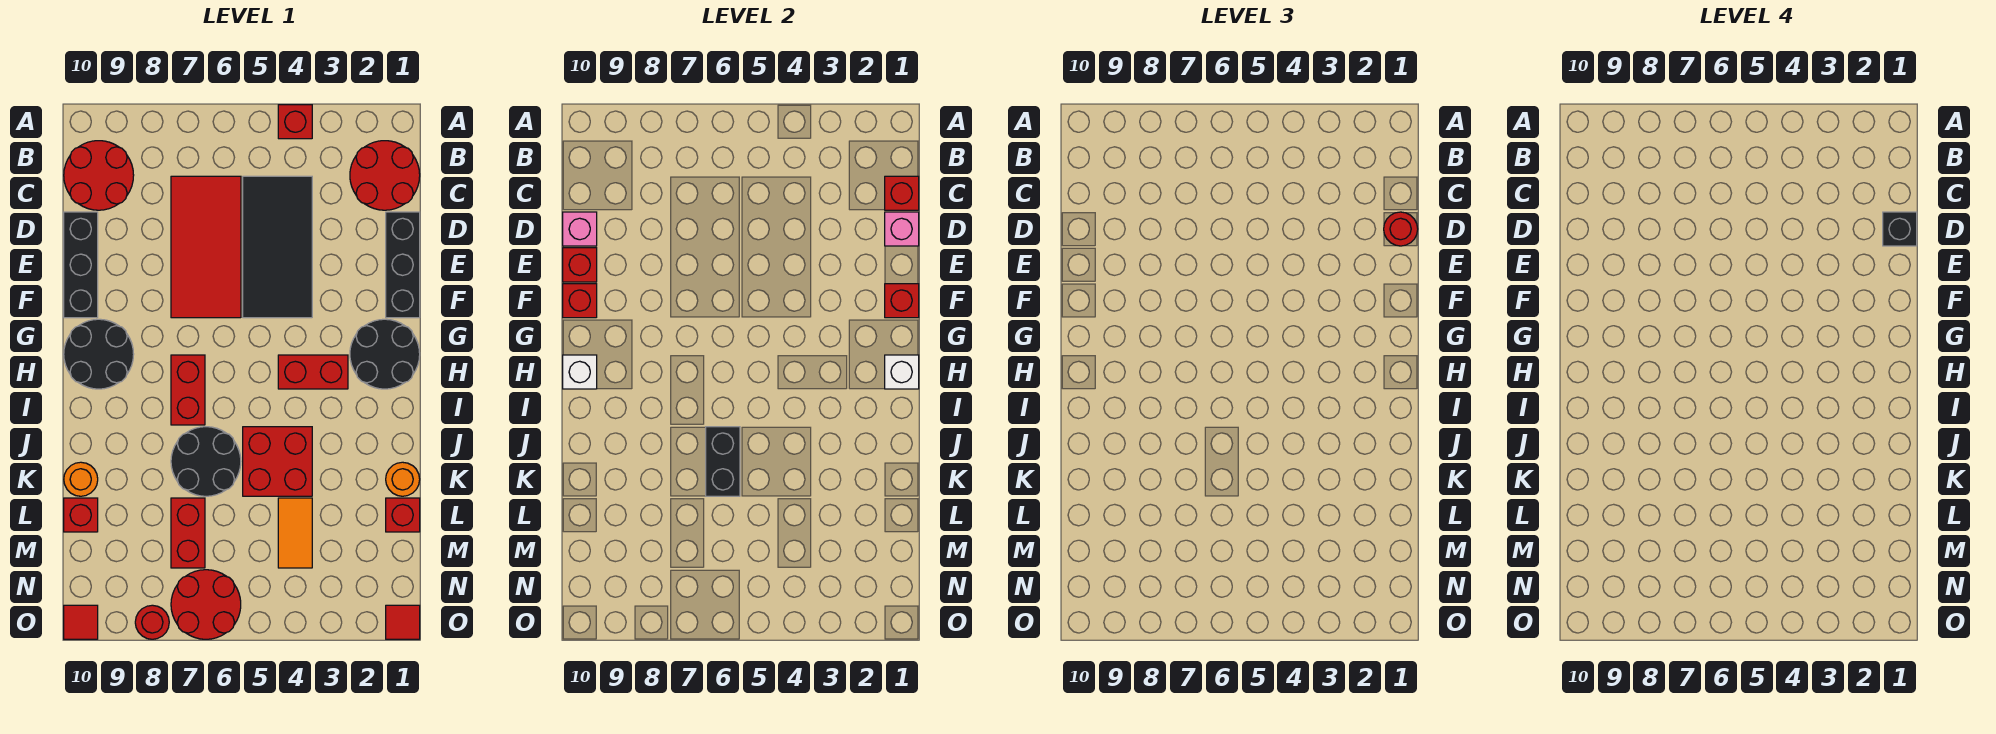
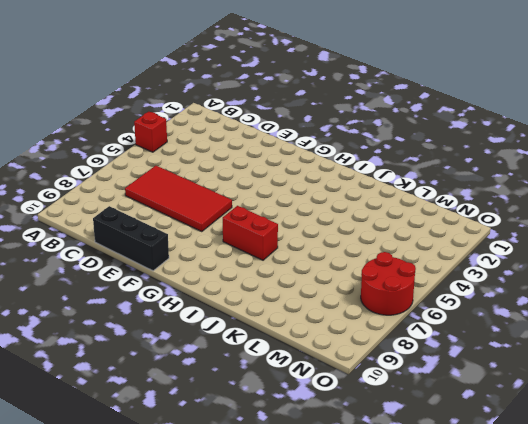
none -> red 2x2 round brick [350,141,420,210]
none -> red 2x2 round brick [64,141,134,210]
none -> black 2x4 tile [243,176,312,318]
none -> black 1x3 brick [386,212,420,318]

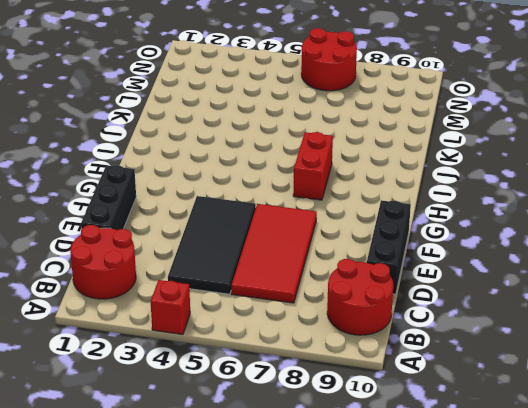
none -> black 2x2 round brick [350,319,420,389]
none -> black 2x2 round brick [64,319,134,389]
none -> red 1x2 brick [278,355,348,389]
none -> red 2x2 brick [243,427,312,496]

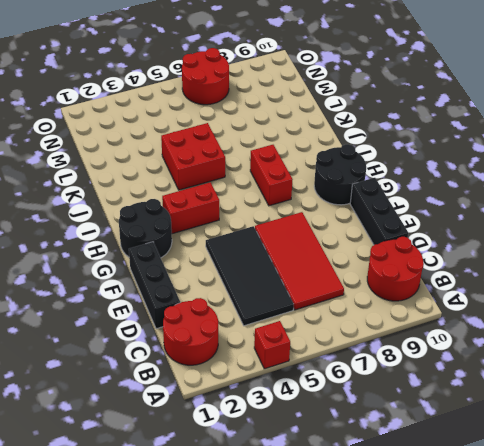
none -> black 2x2 round brick [171,427,241,496]
none -> orange 1x1 round brick [386,462,420,496]
none -> orange 1x1 round brick [64,462,98,496]
none -> red 1x1 brick [386,498,420,532]

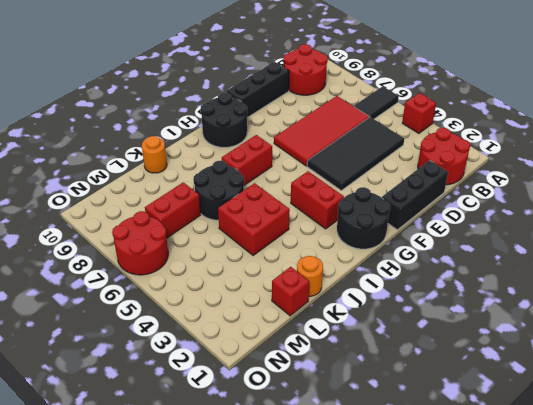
black 1x2 tile [354,86,399,119] -> none
none -> orange 1x2 tile [278,498,312,568]
none -> red 1x1 brick [64,498,98,532]
none -> red 1x1 tile [386,605,420,639]
none -> red 1x1 round brick [135,605,169,639]

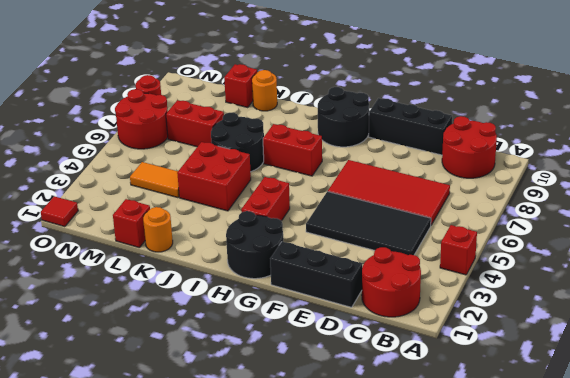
none -> red 1x1 tile [64,605,98,639]
none -> red 1x1 brick [885,176,919,210]
none -> pink 1x1 brick [885,212,919,246]
none -> pink 1x1 brick [563,212,597,246]

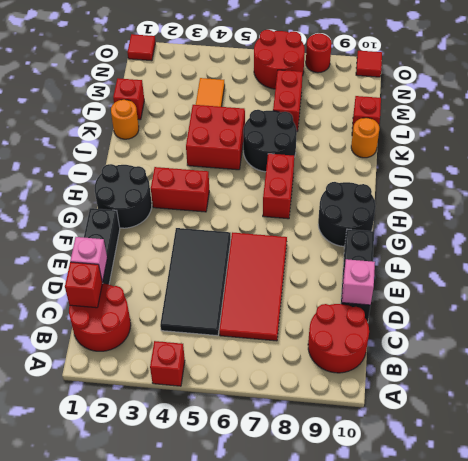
none -> red 1x1 brick [563,248,597,282]
none -> red 1x1 brick [885,284,919,318]
none -> red 1x1 brick [563,284,597,318]
none -> white 1x1 brick [885,355,919,389]

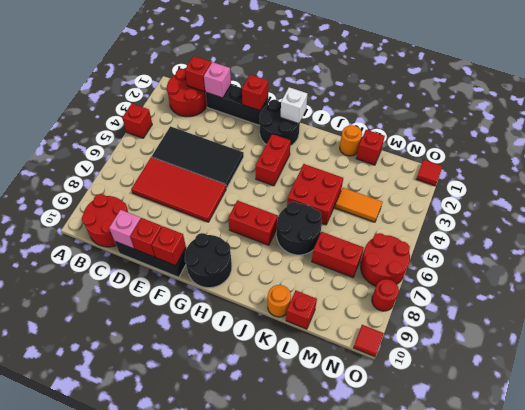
none -> white 1x1 brick [563,355,597,389]
none -> black 1x2 brick [706,427,740,496]
none -> red 1x1 round brick [1384,212,1418,246]
none -> black 1x1 brick [1883,212,1917,246]

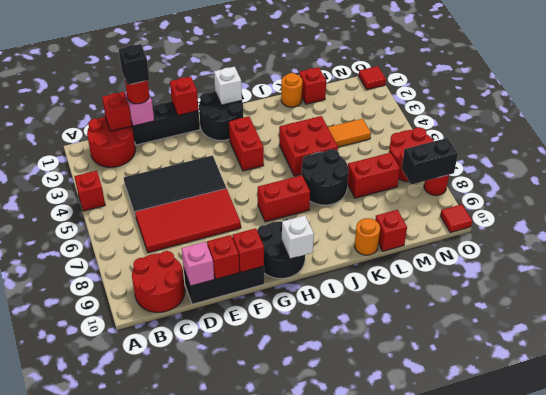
black 1x2 brick [402,138,458,185] -> black 1x2 brick moved to [706,427,740,496]

